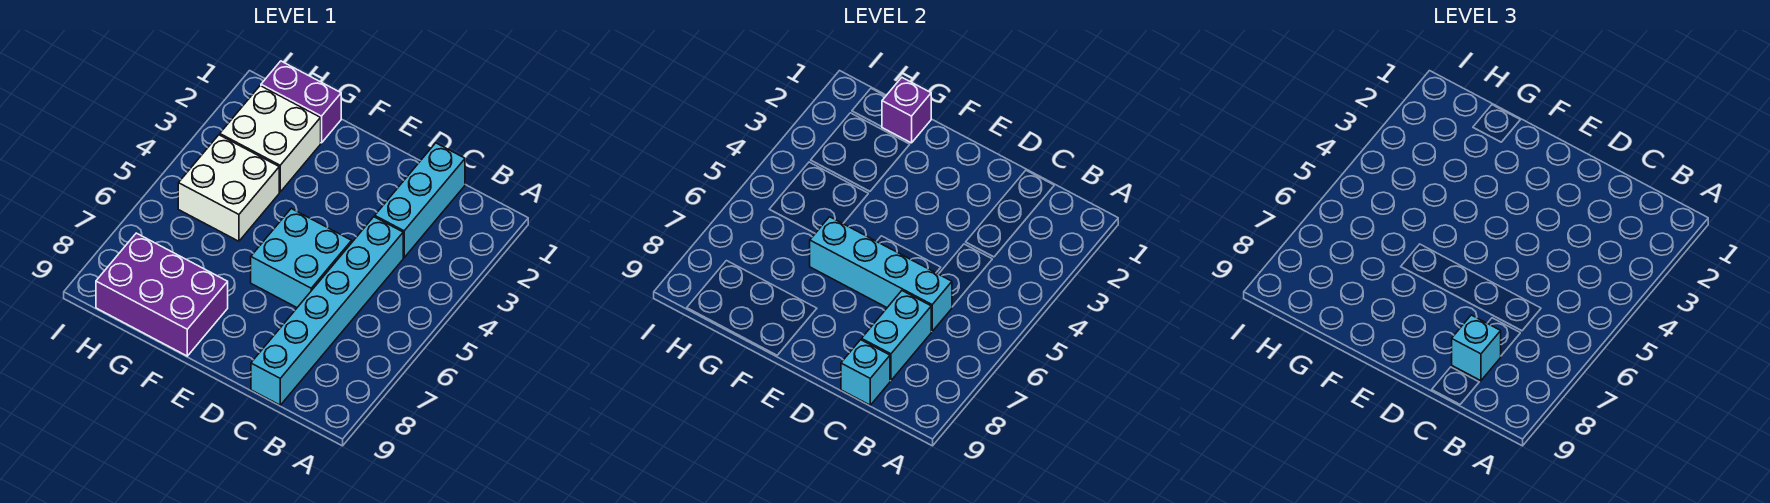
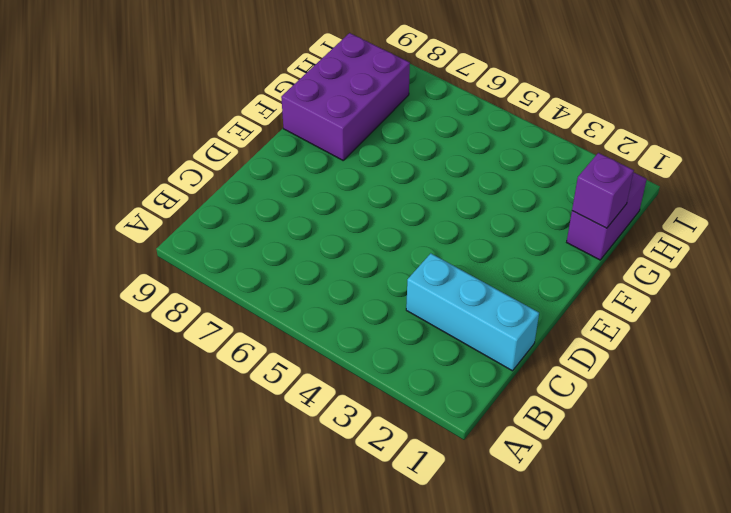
none -> cyan 1x6 brick [251,217,403,405]
none -> cyan 2x2 brick [251,209,352,307]
none -> white 2x2 brick [220,86,321,192]

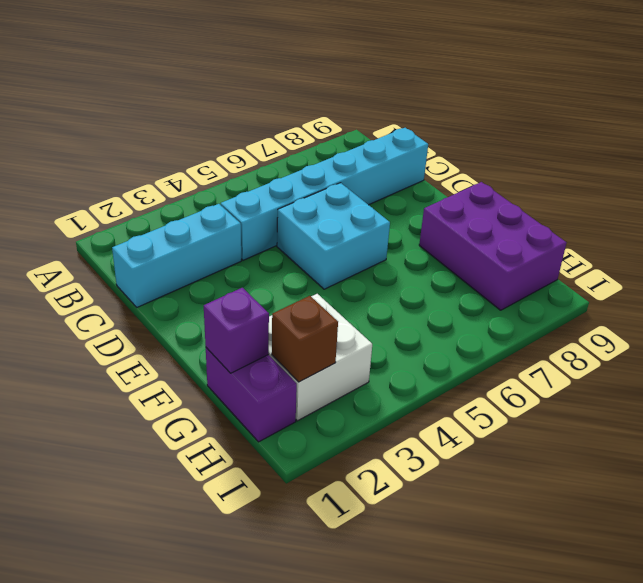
brown 1x1 brick [272,296,338,382] -> none
none -> white 2x2 brick [178,135,279,241]
none -> cyan 1x4 brick [810,217,952,331]
none -> cyan 1x2 brick [862,291,931,381]

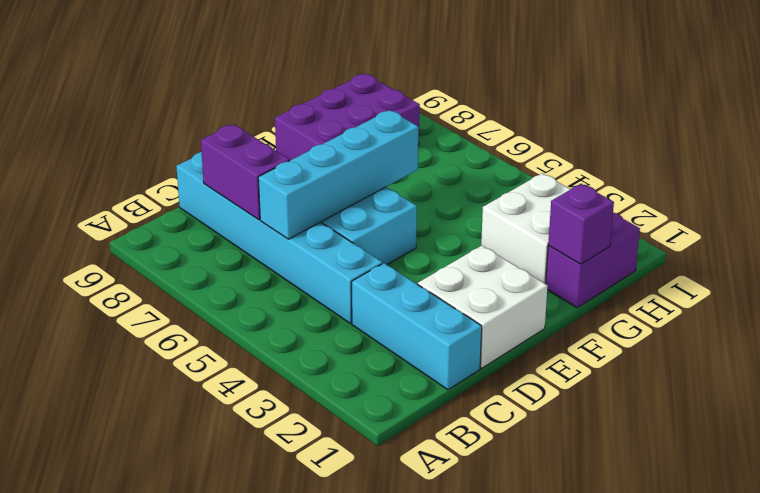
purple 1x2 brick [201,124,290,220] -> cyan 1x2 brick [862,291,931,381]
white 2x2 brick [418,245,548,368] -> white 2x2 brick moved to [178,135,279,241]
none -> cyan 1x1 brick [841,340,890,405]
none -> cyan 1x1 brick [1452,315,1501,381]

